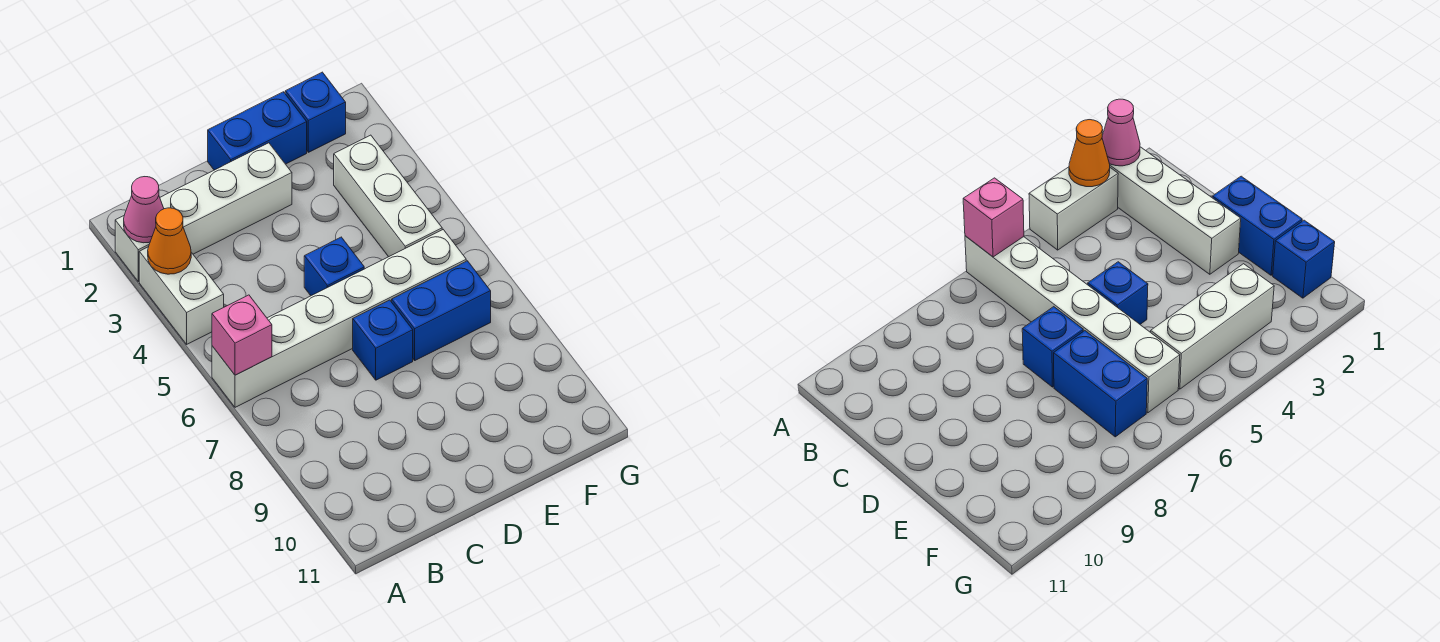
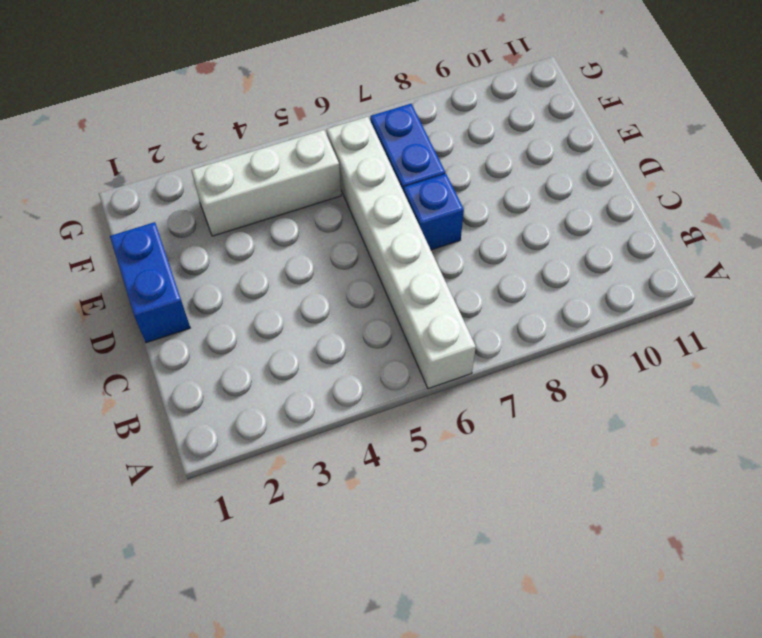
none -> white 1x4 brick [115,143,292,282]
none -> white 1x2 brick [139,247,224,344]
none -> blue 1x1 brick [304,237,364,296]

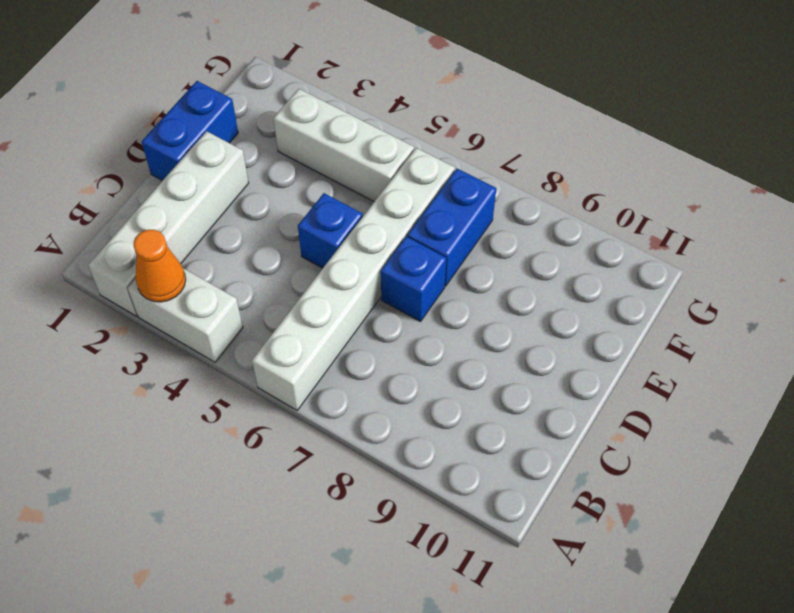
none -> blue 1x1 brick [285,72,346,152]
none -> pink 1x1 cone [124,177,164,243]
none -> pink 1x1 brick [212,295,272,375]

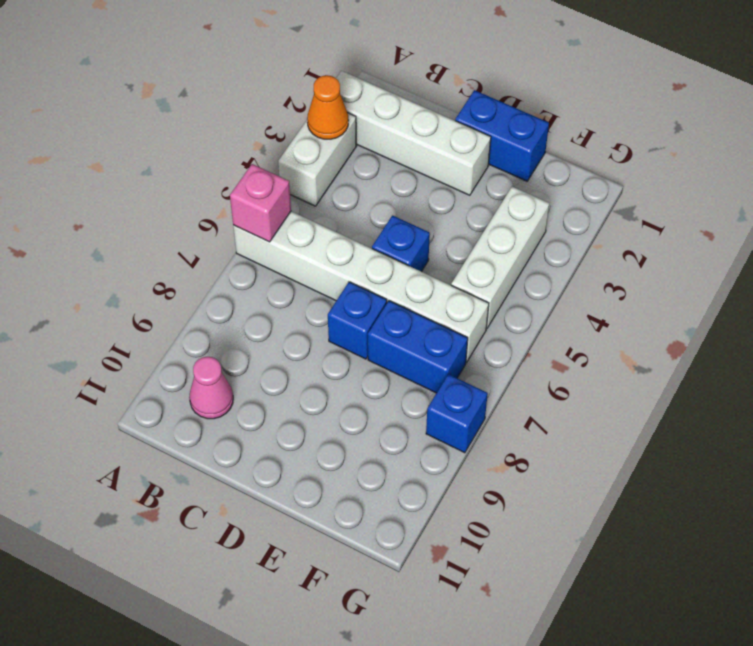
pink 1x1 cone [189,357,233,419] -> pink 1x1 cone moved to [124,177,164,243]
blue 1x1 brick [426,374,488,453] -> blue 1x1 brick moved to [285,72,346,152]

